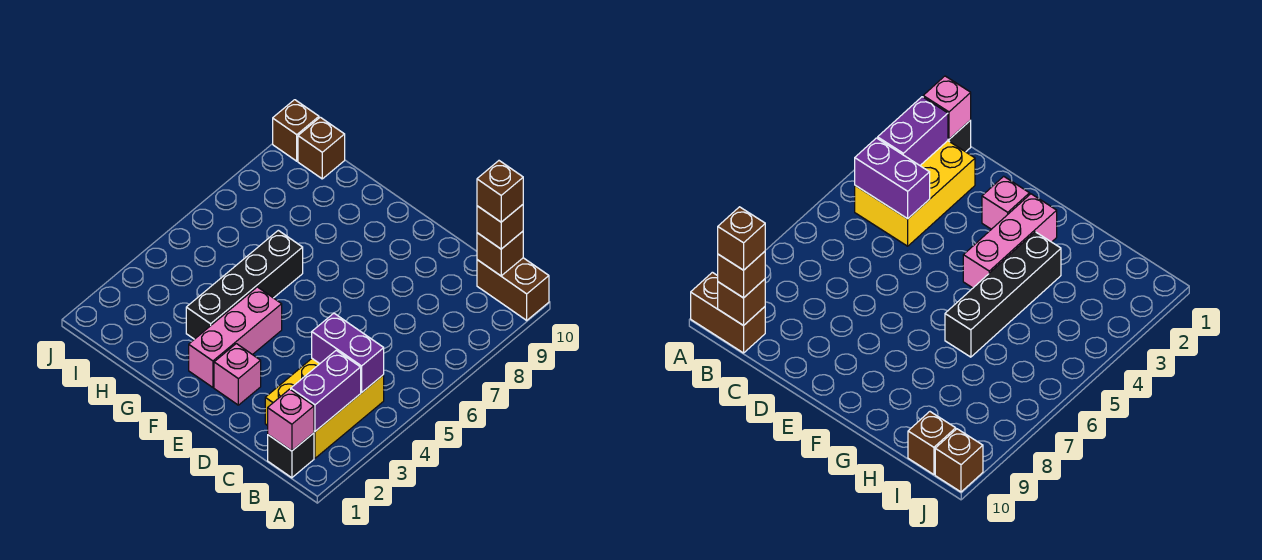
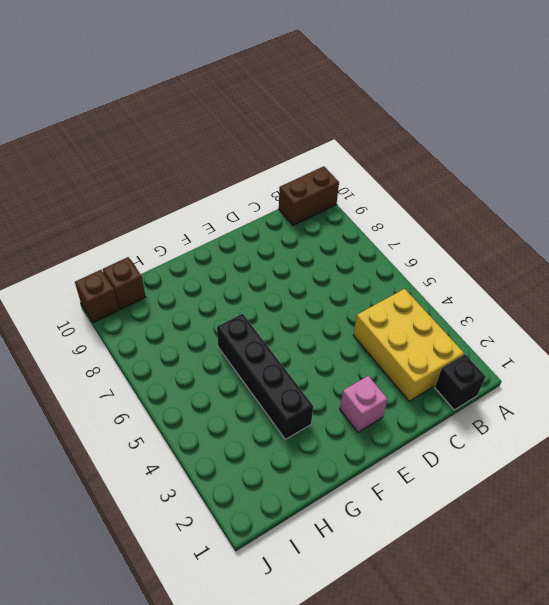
none -> pink 1x3 brick [189,287,282,387]
none -> pink 1x1 brick [268,389,314,451]
none -> purple 1x2 brick [291,350,361,431]

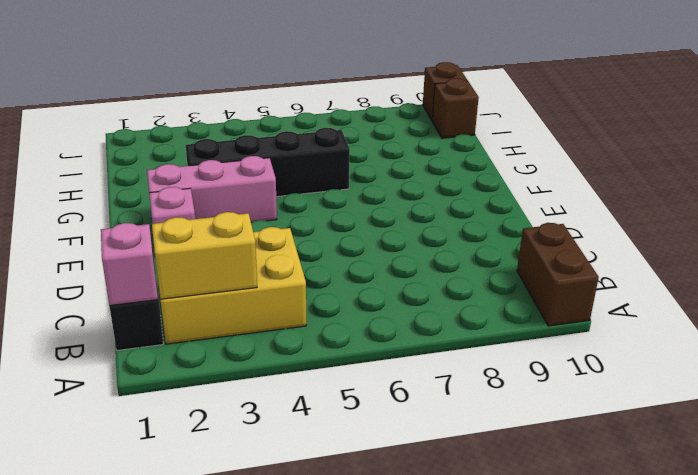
yellow 1x2 brick [152,212,257,299] -> purple 1x2 brick [291,350,361,431]
none -> purple 1x2 brick [312,313,384,392]
none -> brown 1x1 brick [477,231,523,276]
none -> brown 1x1 brick [477,205,523,249]

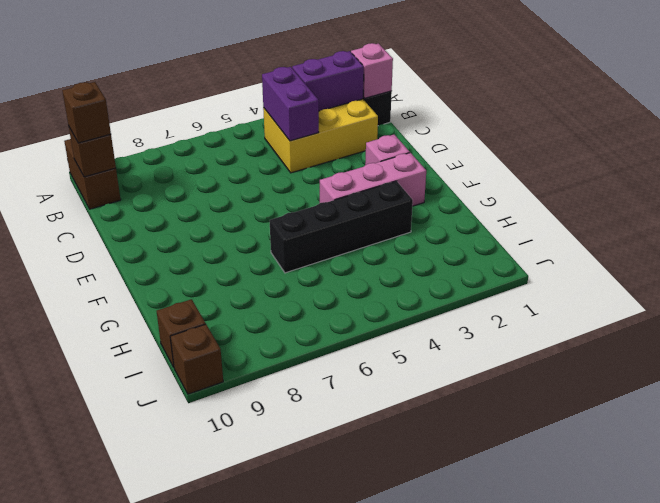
none -> brown 1x1 brick [477,161,523,222]

